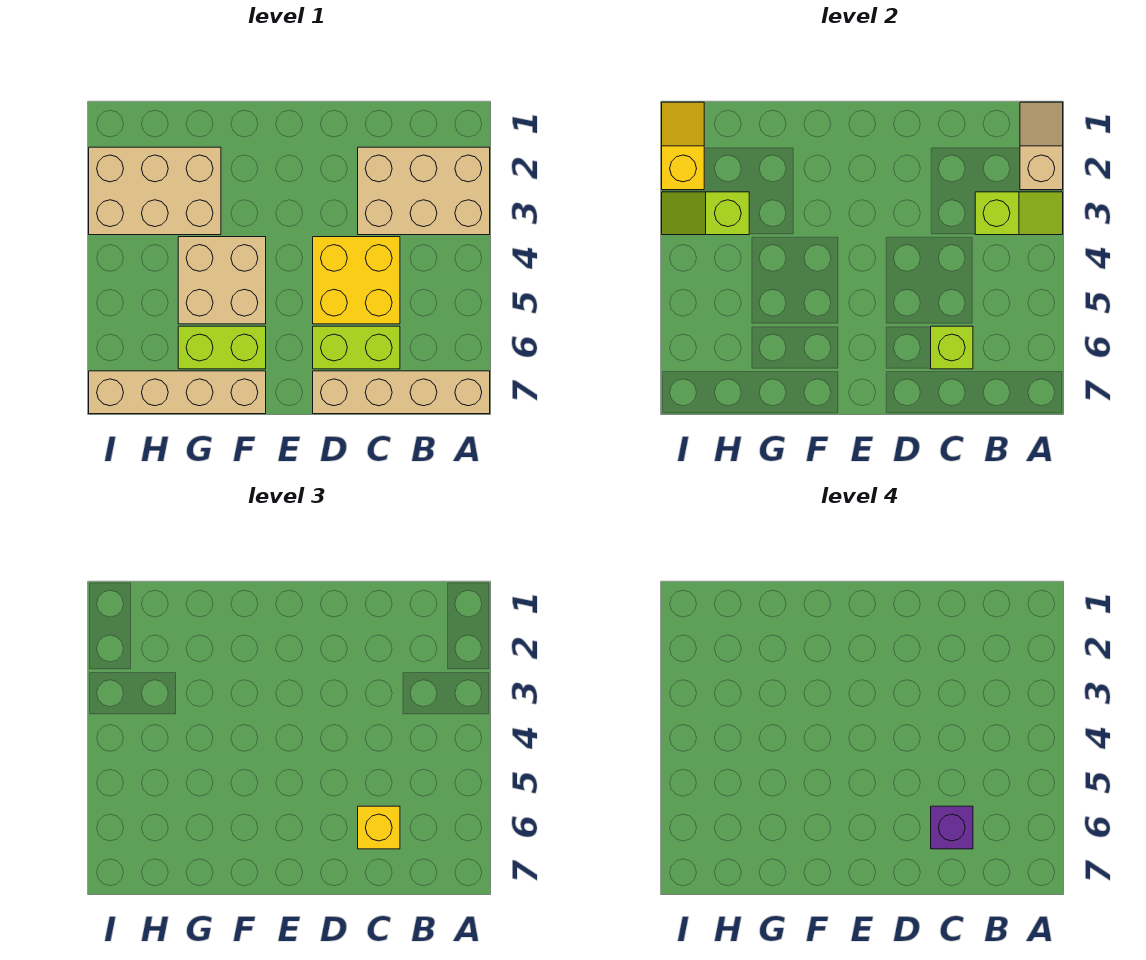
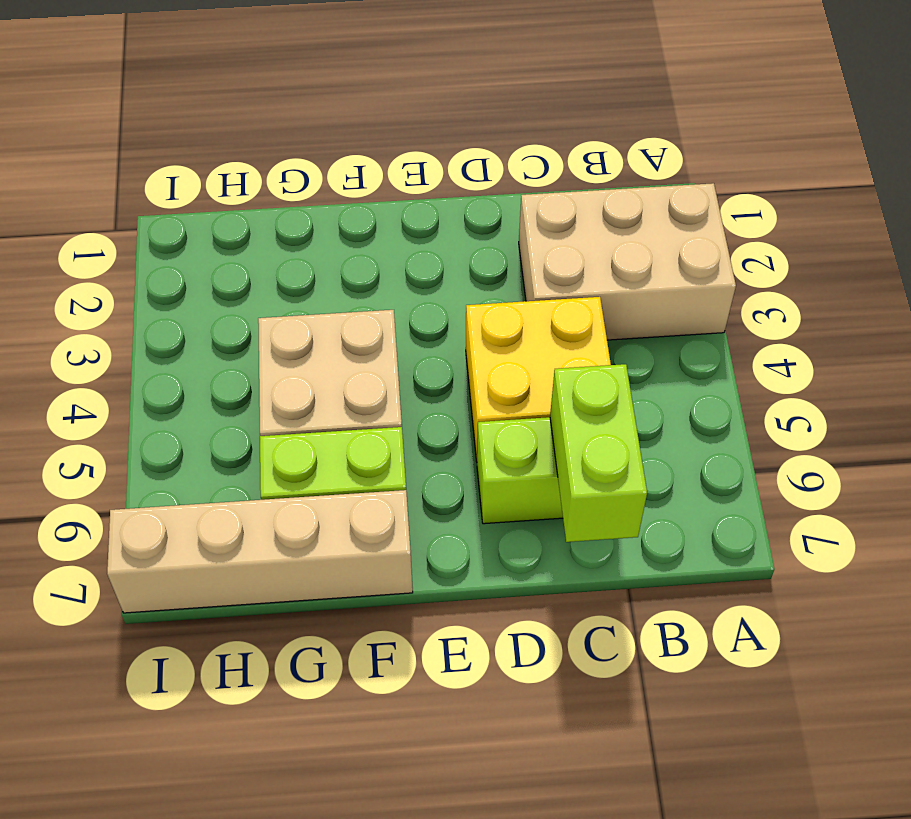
lime 1x2 brick [550,364,647,542] -> lime 1x1 brick [931,326,973,369]
none -> tan 1x4 brick [313,371,490,414]
none -> tan 2x3 brick [89,147,221,235]
none -> tan 1x2 slope [1020,102,1063,190]

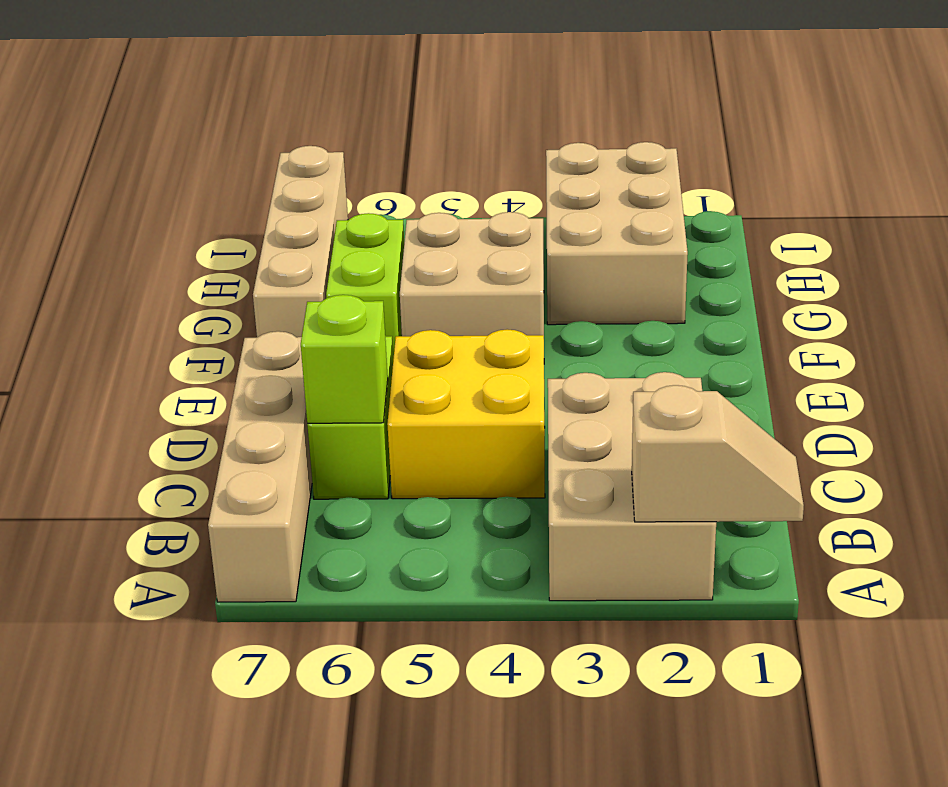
none -> lime 1x2 slope [975,192,1063,235]
none -> lime 1x2 slope [662,192,749,235]
none -> yellow 1x2 slope [662,102,704,190]

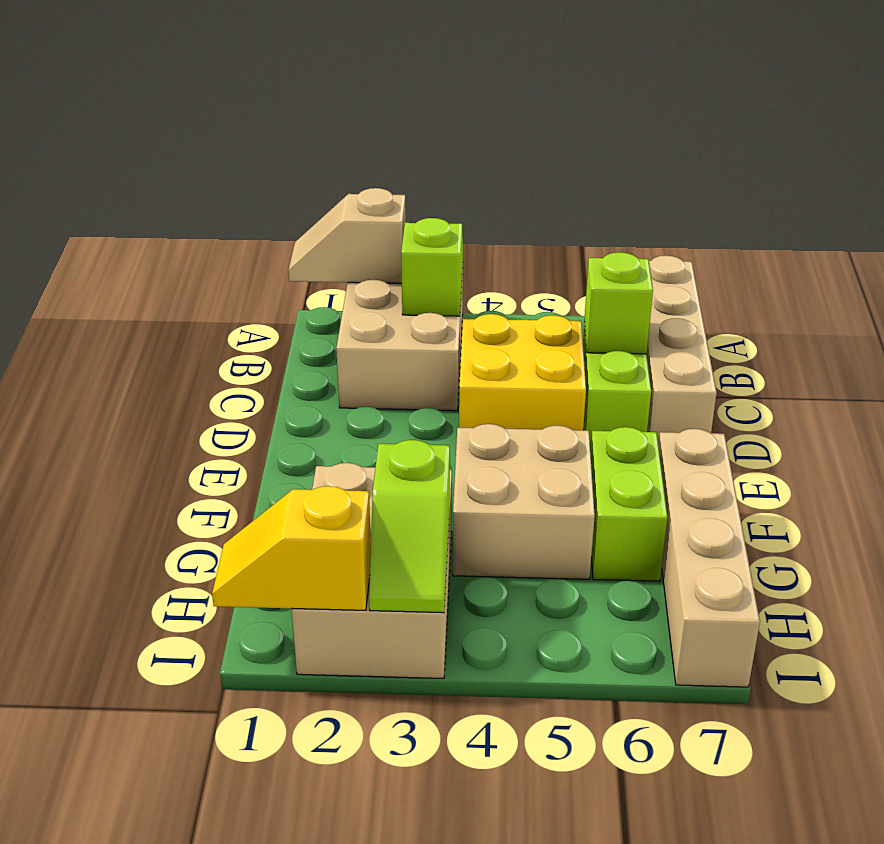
none -> yellow 1x1 brick [358,806,400,849]
none -> purple 1x1 brick [931,806,973,849]

